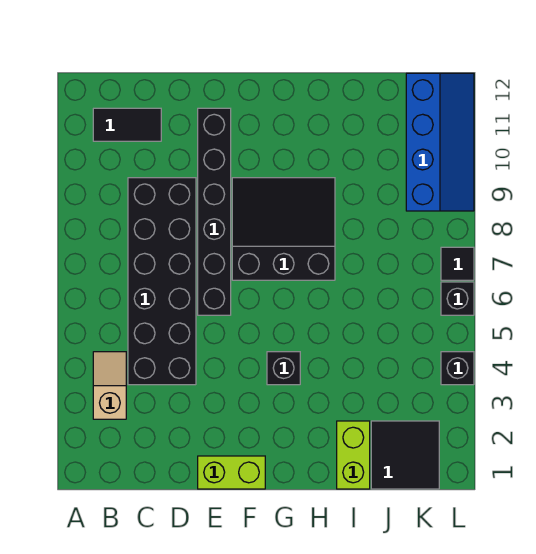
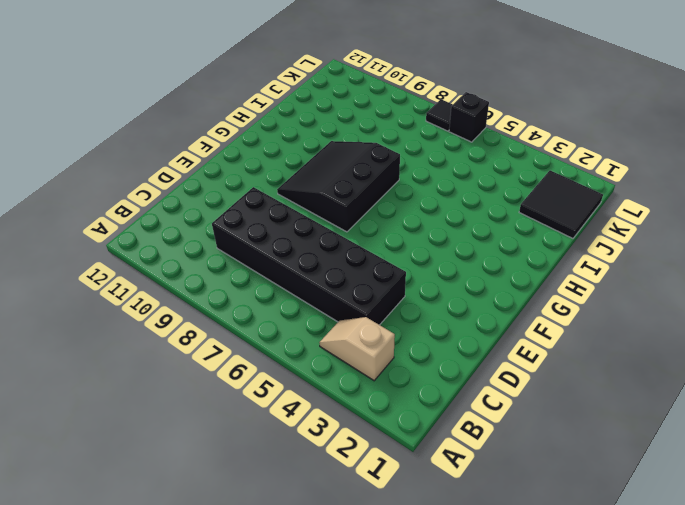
none -> black 1x2 tile [93,108,161,141]
none -> lime 1x2 brick [198,456,265,489]
none -> black 1x6 brick [198,108,231,315]

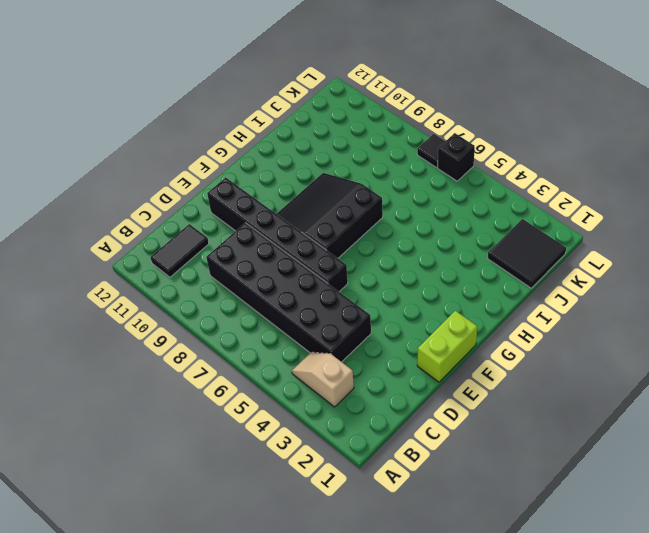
none -> black 1x1 brick [267,352,300,385]
none -> lime 1x2 brick [337,421,370,489]
none -> blue 2x4 slope [406,73,474,211]

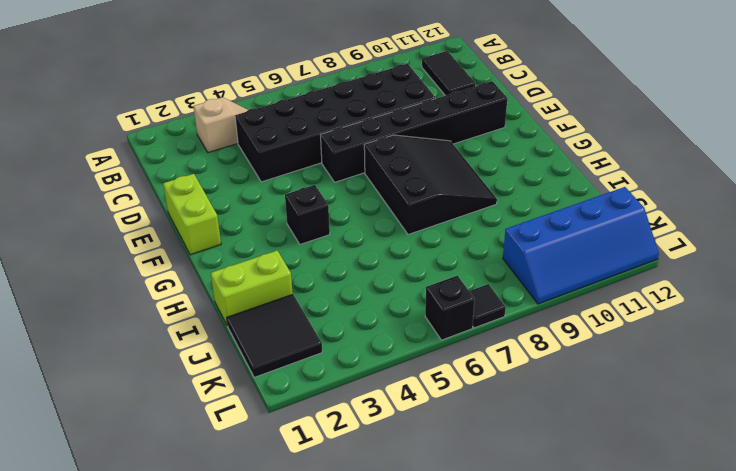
none -> black 1x1 brick [441,352,474,385]

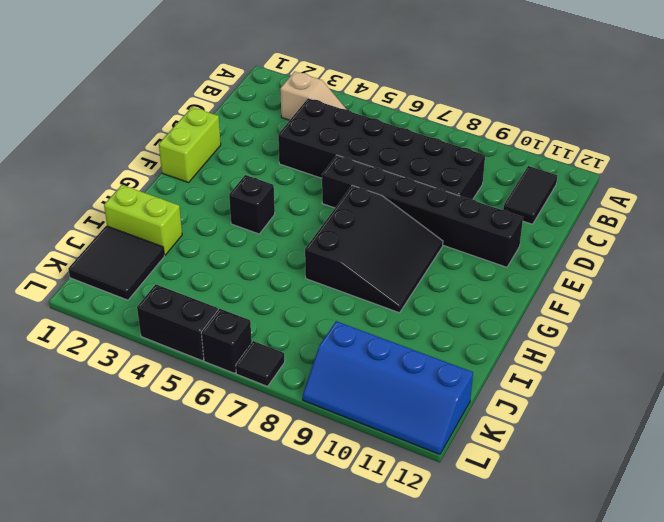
black 1x2 brick [137,284,218,361] -> black 1x1 brick [441,352,474,385]

